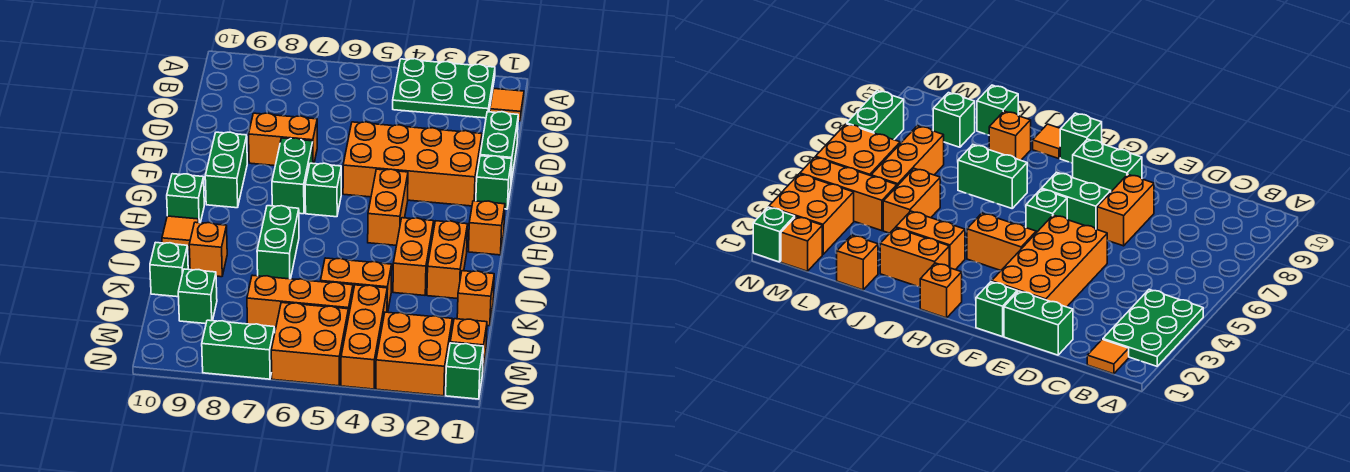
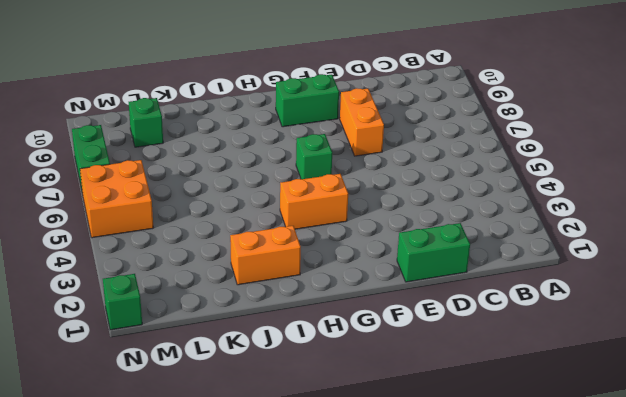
none -> green 2x3 plate [393,59,495,118]
none -> orange 1x1 tile [490,89,524,121]
none -> orange 2x4 brick [343,122,482,206]

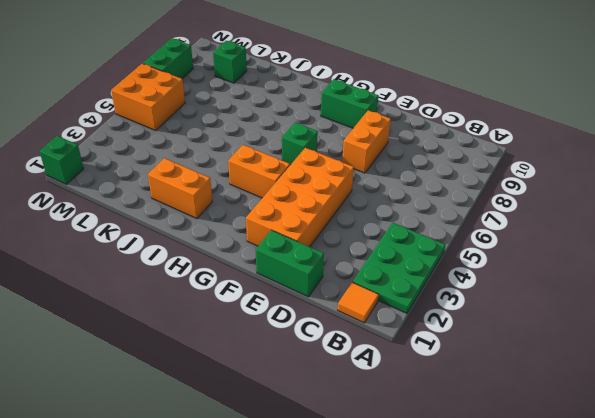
none -> green 1x1 brick [476,156,512,209]
none -> green 1x2 brick [272,138,313,214]
none -> orange 1x1 brick [468,201,505,255]

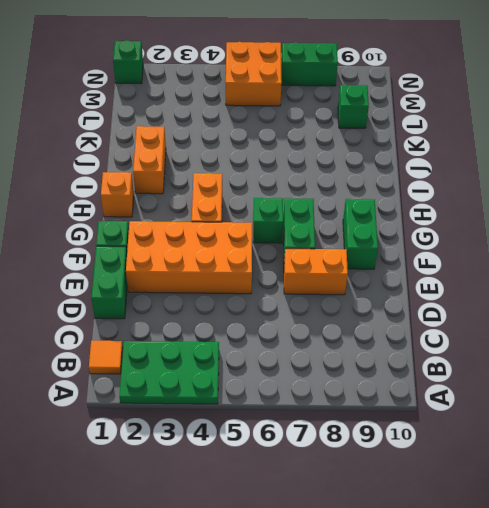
none -> green 1x1 brick [167,174,204,223]
none -> orange 1x2 brick [393,218,434,295]
none -> green 1x2 brick [257,206,299,279]

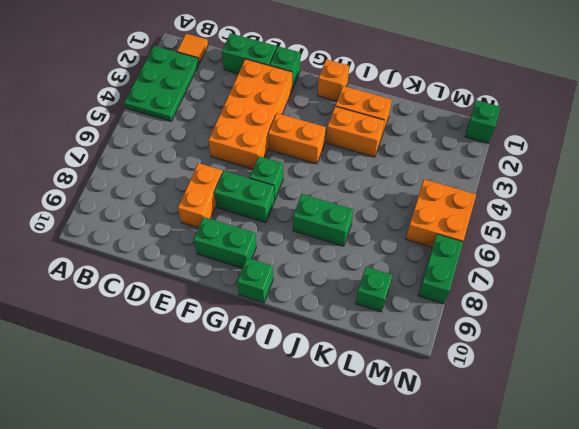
none -> orange 1x1 tile [162,216,199,250]
none -> orange 1x1 brick [189,222,227,277]
none -> orange 1x1 brick [457,271,494,326]

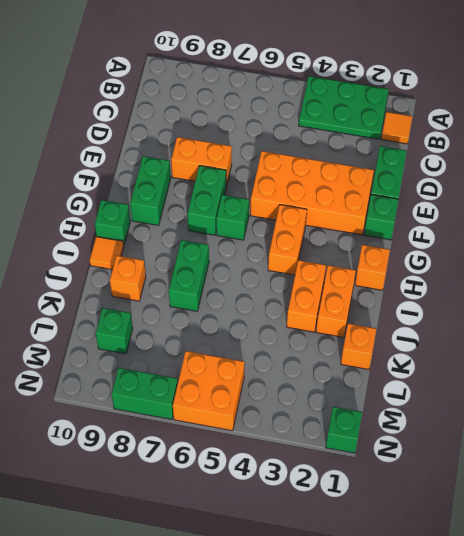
none -> orange 1x2 brick [321,258,392,312]
none -> green 1x1 brick [150,242,188,297]
none -> orange 1x3 brick [341,285,387,389]

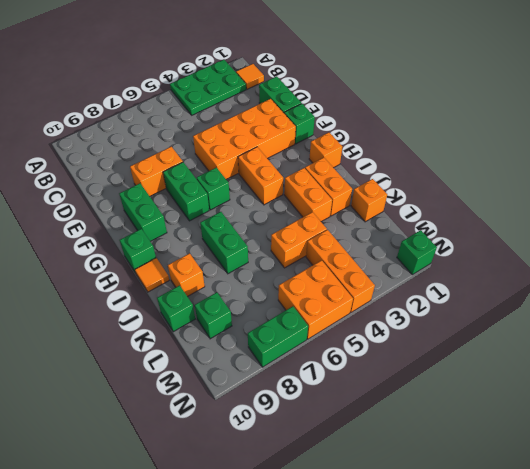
none -> orange 1x3 brick [247,275,353,330]
none -> orange 1x1 brick [450,319,487,374]
none -> orange 2x2 brick [376,312,452,396]

